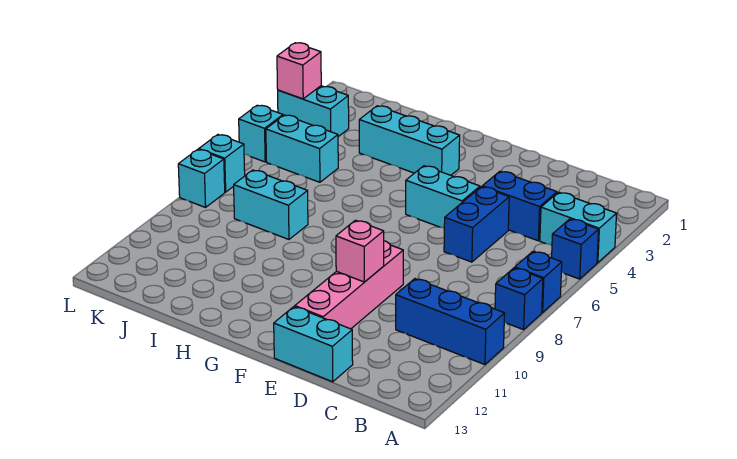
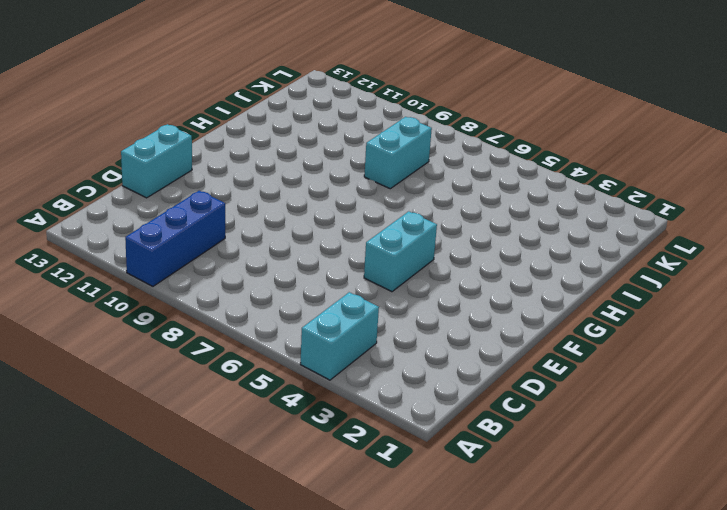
none -> blue 1x1 brick [552,219,599,279]
none -> blue 1x1 brick [515,251,562,313]
none -> blue 1x1 brick [495,268,543,330]

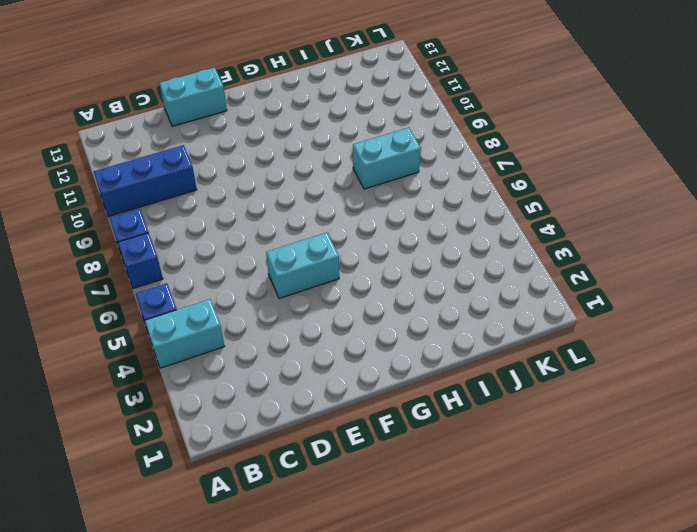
none -> blue 1x2 brick [482,171,557,241]
none -> blue 1x2 brick [444,187,509,262]
none -> pink 1x4 brick [295,241,403,329]

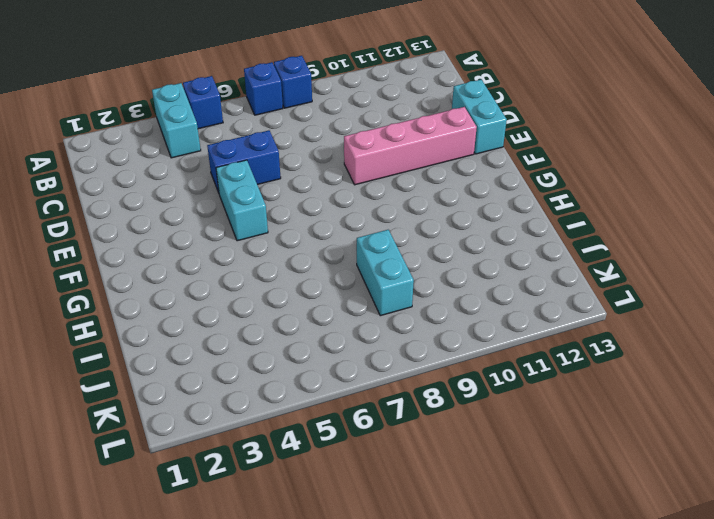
none -> blue 1x3 brick [396,279,505,365]
none -> blue 1x2 brick [482,171,557,241]
none -> cyan 1x3 brick [359,106,460,175]

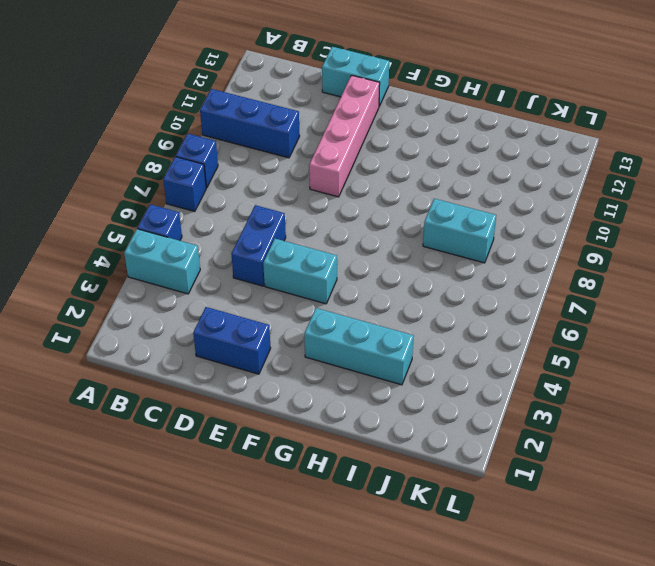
blue 1x2 brick [193,307,271,374] -> blue 1x2 brick moved to [482,171,557,241]
none -> cyan 1x2 brick [266,115,338,182]
none -> cyan 1x2 brick [278,86,349,137]
none -> cyan 1x1 brick [239,105,283,162]

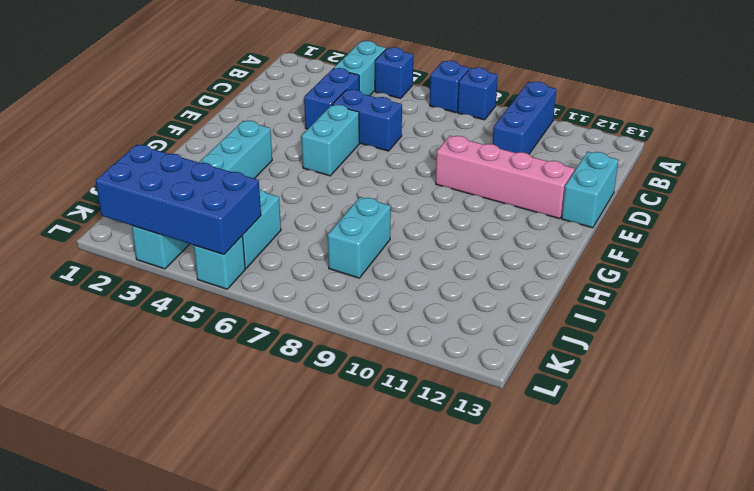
blue 2x4 brick [96,145,261,255] -> pink 1x1 brick [277,43,321,99]
none -> cyan 1x1 brick [199,135,245,192]
none -> cyan 1x1 brick [178,149,225,207]
none -> pink 1x1 brick [336,220,384,282]

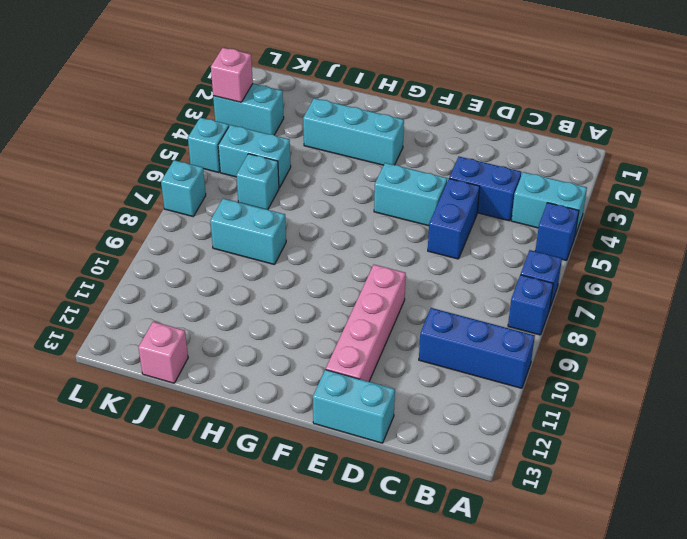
cyan 1x1 brick [236,154,279,209] -> cyan 1x1 brick moved to [178,149,225,207]
pink 1x1 brick [138,322,188,383] -> pink 1x1 brick moved to [336,220,384,282]

